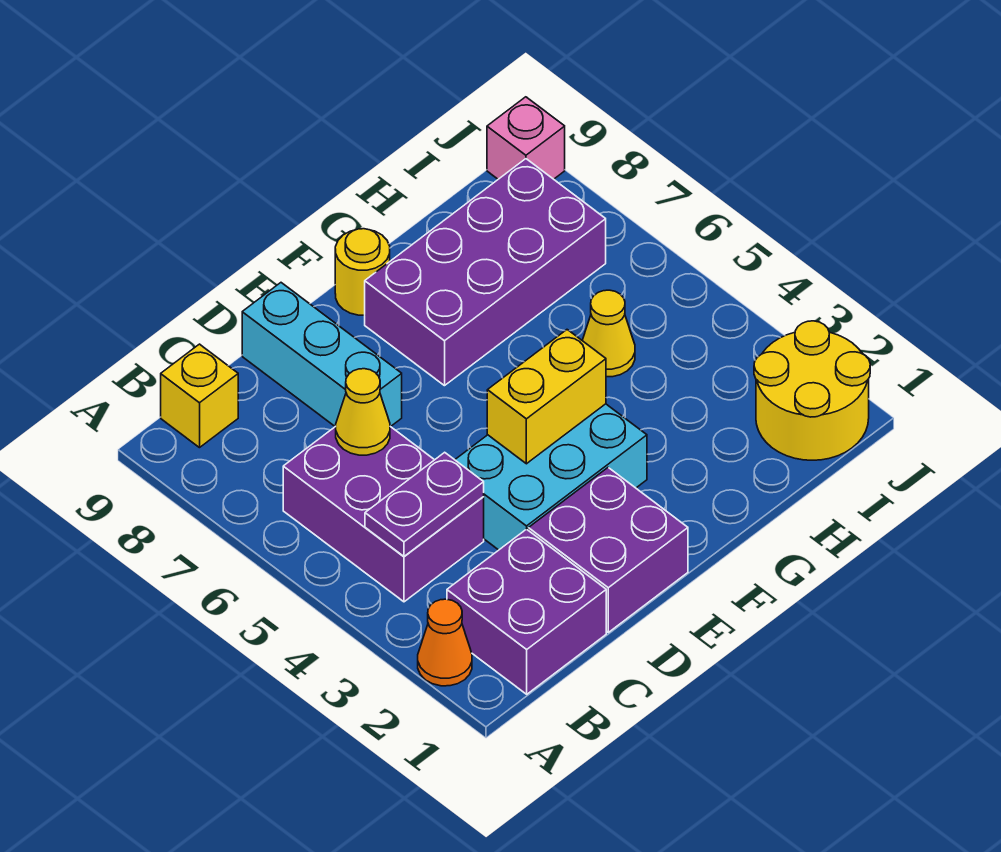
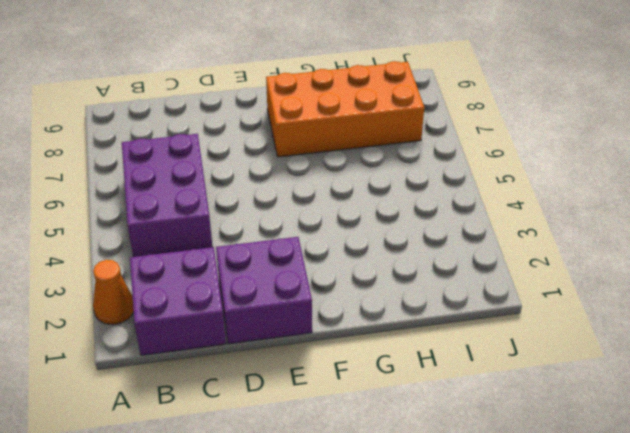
orange 2x4 brick [266,61,424,157] -> purple 2x4 brick [365,159,606,386]
none -> yellow 1x1 brick [161,344,238,448]
none -> cyan 2x3 brick [455,404,647,550]
none -> cyan 1x3 brick [242,283,402,427]

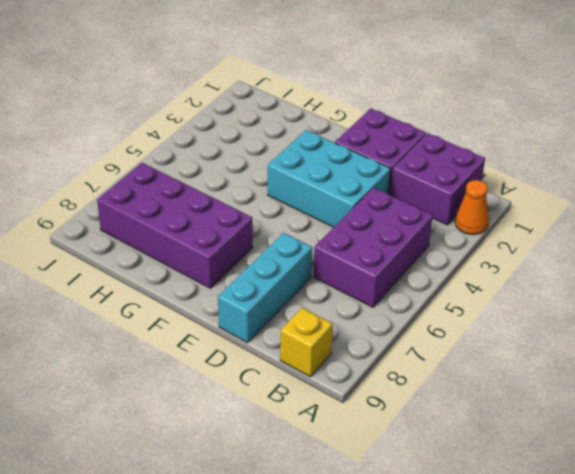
none -> yellow 1x1 round brick [335,229,390,315]
none -> yellow 1x1 cone [582,290,635,377]
none -> yellow 2x2 round brick [754,321,870,460]

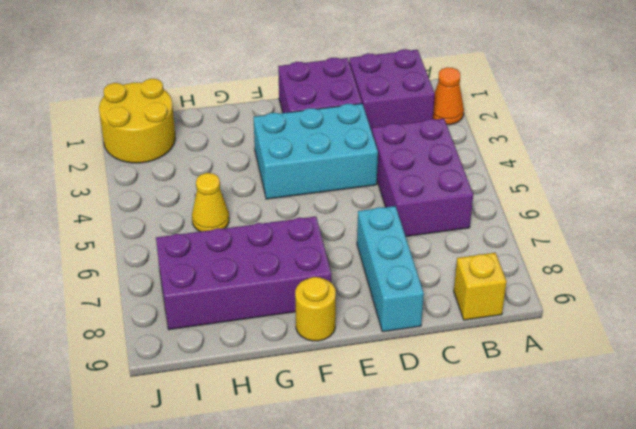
none -> pink 1x1 brick [487,97,565,179]
none -> purple 1x2 plate [365,452,484,556]
none -> yellow 1x1 cone [336,369,390,455]

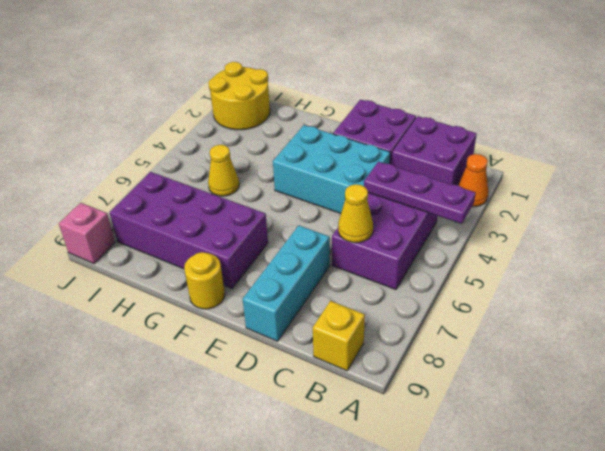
purple 1x3 plate [364,161,476,224] -> purple 1x2 plate [365,452,484,556]
none -> yellow 1x2 brick [487,330,606,464]

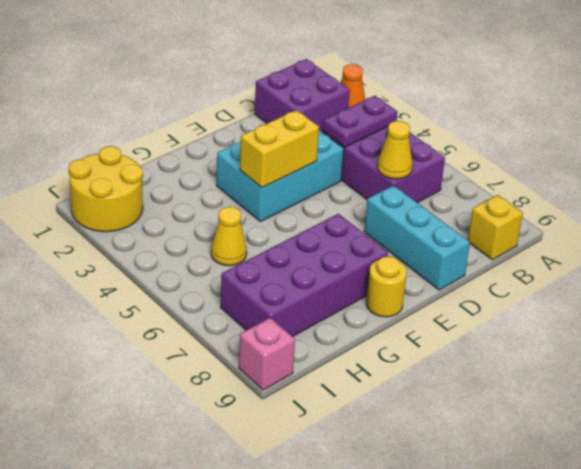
none -> purple 2x2 brick [528,468,688,632]

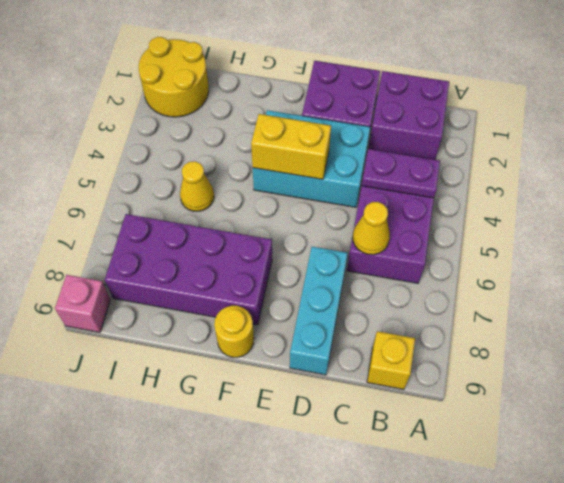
none -> orange 1x1 cone [418,599,472,686]

